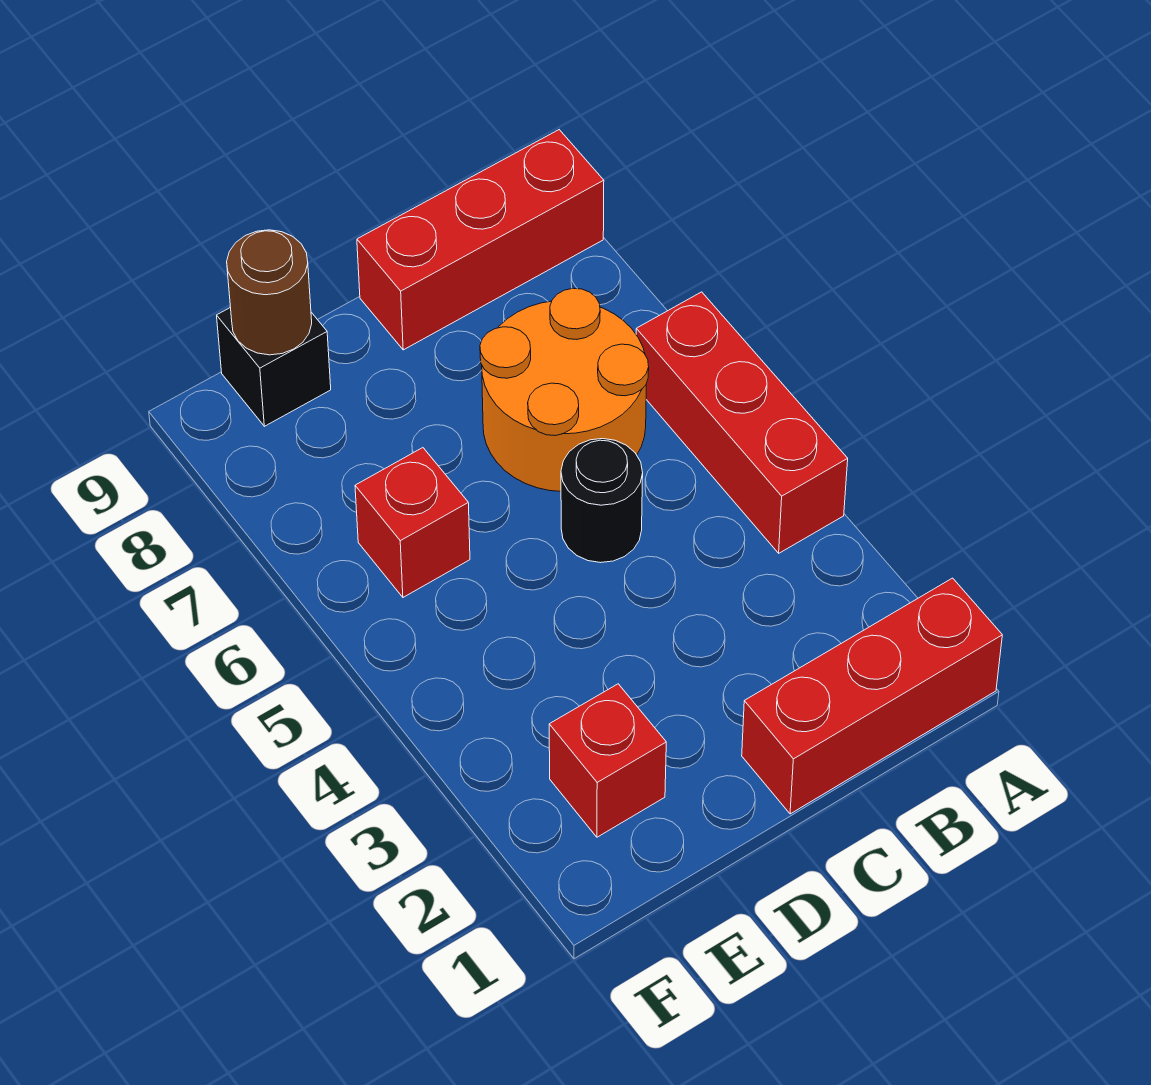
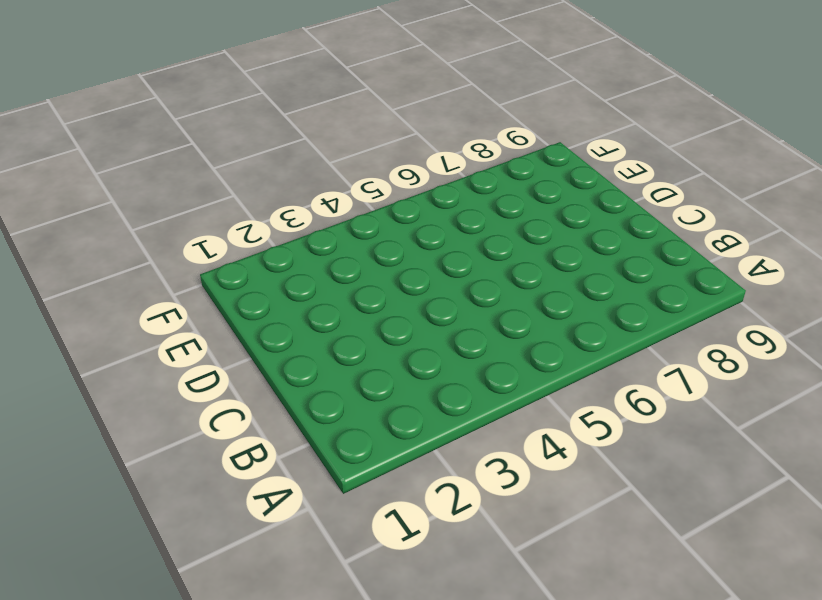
none -> red 1x3 brick [742,578,1002,814]
none -> red 1x3 brick [636,292,848,553]

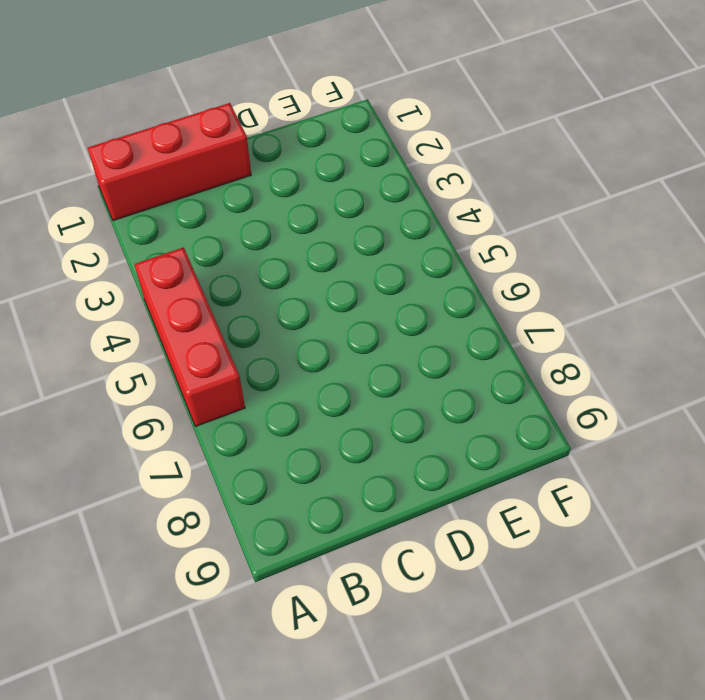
none -> red 1x3 brick [357,130,604,350]
none -> orange 2x2 round brick [480,288,649,491]

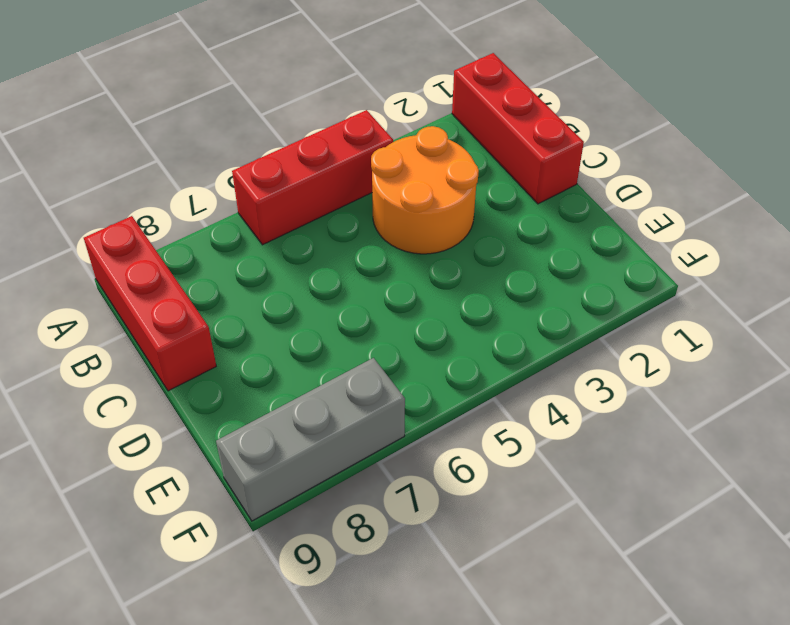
orange 2x2 round brick [371,126,479,254] -> orange 2x2 round brick moved to [480,288,649,491]
grey 1x3 brick [216,358,405,521] -> none
none -> black 1x1 round brick [561,439,643,563]
none -> red 1x1 brick [549,684,666,837]

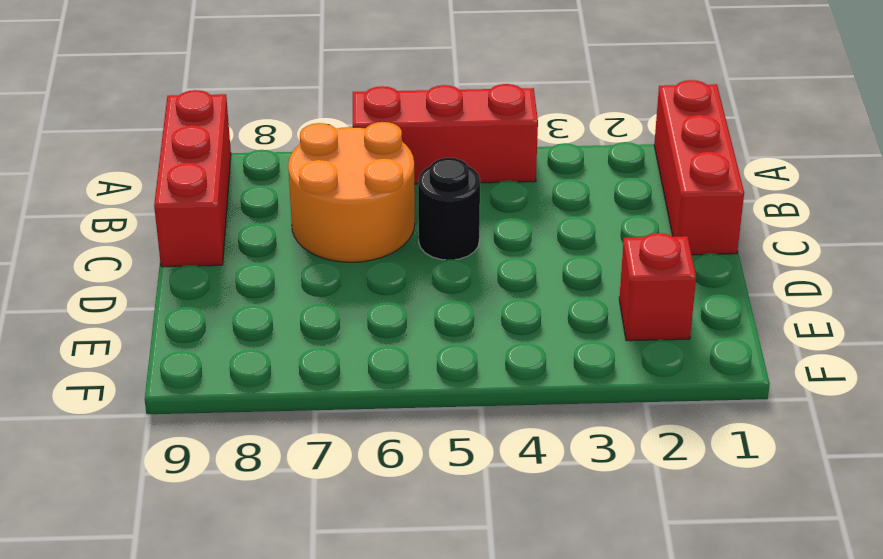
none -> red 1x1 brick [355,448,470,597]
none -> black 1x1 brick [217,307,331,426]

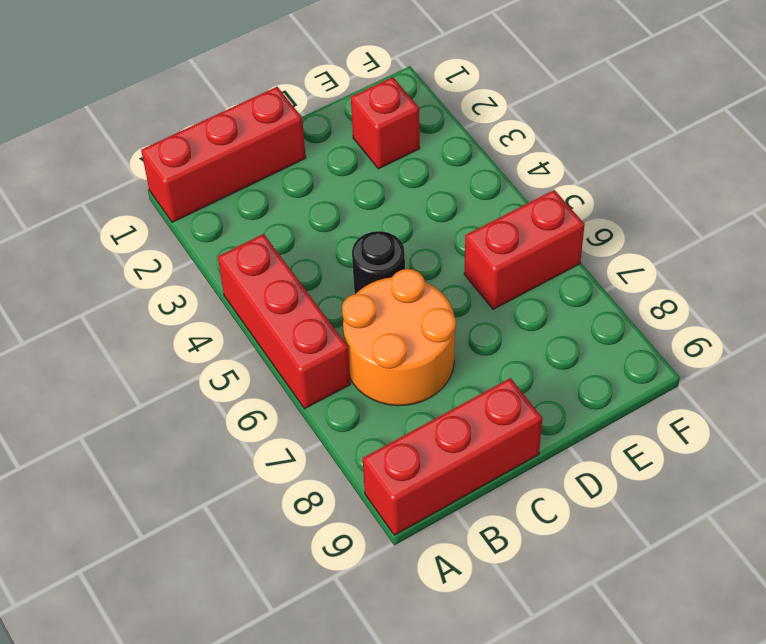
red 1x2 brick [464,190,585,309] -> red 1x1 brick [355,448,470,597]
none -> black 1x1 brick [217,307,331,426]
none -> brown 1x1 round brick [227,230,312,355]

